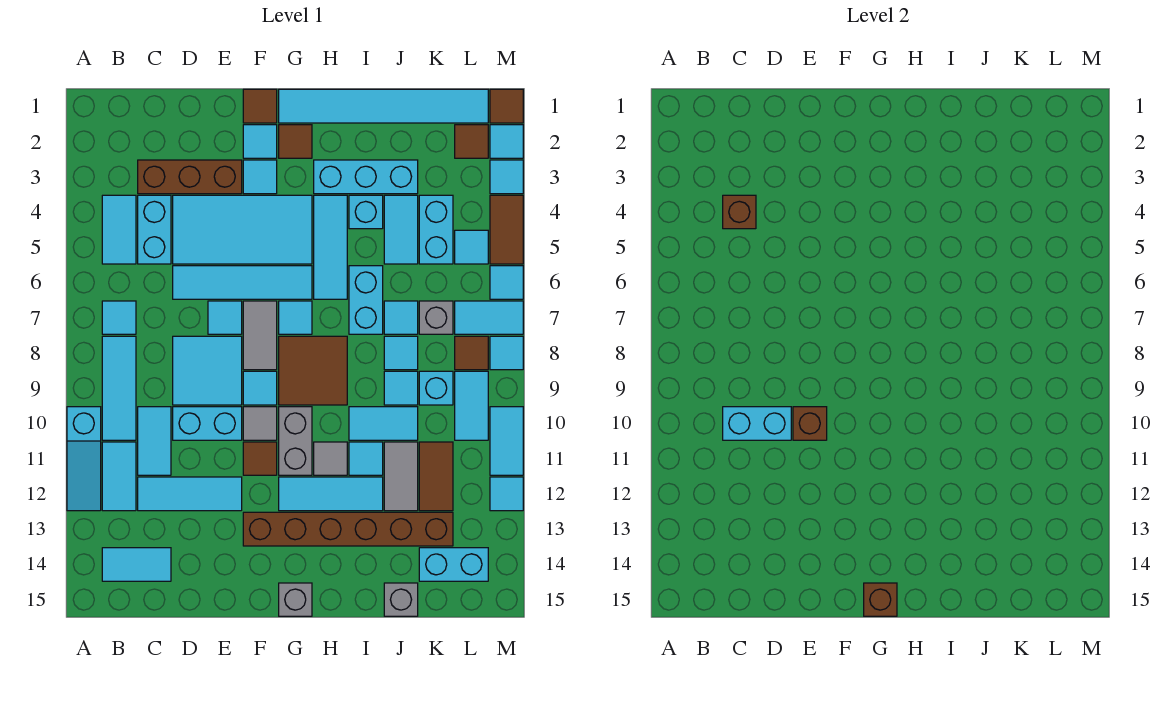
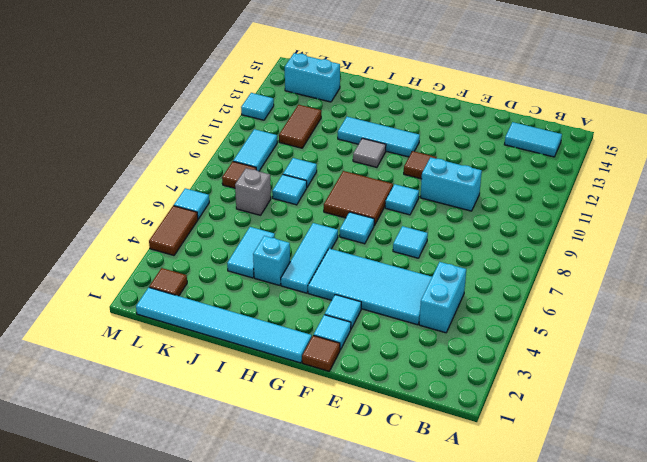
none -> cyan 1x3 slope [67,407,101,511]
none -> cyan 1x2 tile [102,195,136,264]
none -> cyan 1x1 tile [102,301,136,334]
none -> cyan 1x3 tile [102,336,136,440]

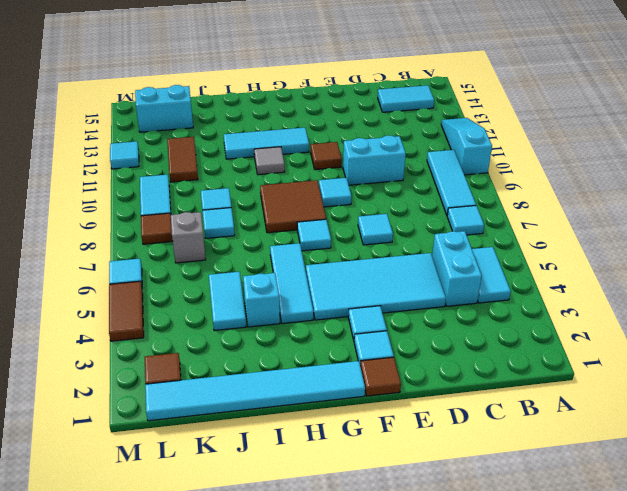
none -> cyan 1x2 tile [102,442,136,511]
none -> brown 1x3 brick [138,160,242,194]
none -> cyan 1x2 tile [138,407,171,475]
none -> cyan 1x3 tile [138,477,242,511]

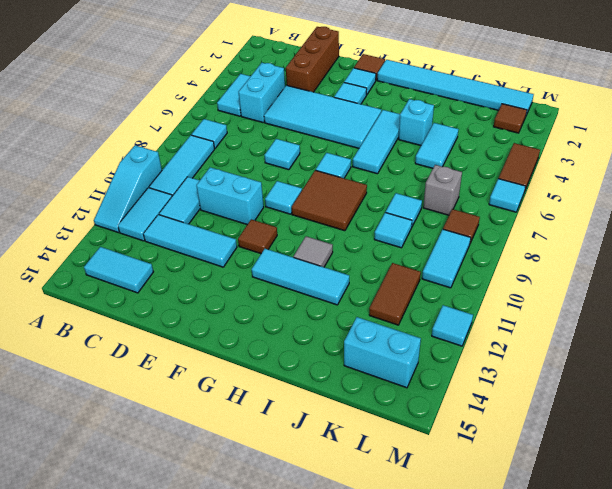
brown 1x3 brick [286,27,339,92] -> brown 1x3 brick turned to [138,160,242,194]
none -> cyan 1x4 tile [173,266,312,299]
none -> cyan 2x2 tile [173,336,242,405]
none -> grey 1x2 tile [243,301,277,370]
none -> grey 1x1 tile [243,407,277,440]

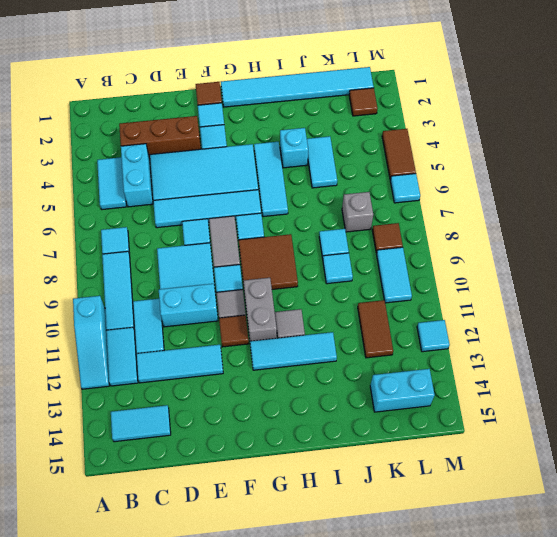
none -> brown 1x6 brick [243,512,453,546]
none -> brown 1x1 tile [279,125,312,158]
none -> grey 1x1 brick [279,583,312,616]
none -> cyan 1x3 brick [314,160,418,194]

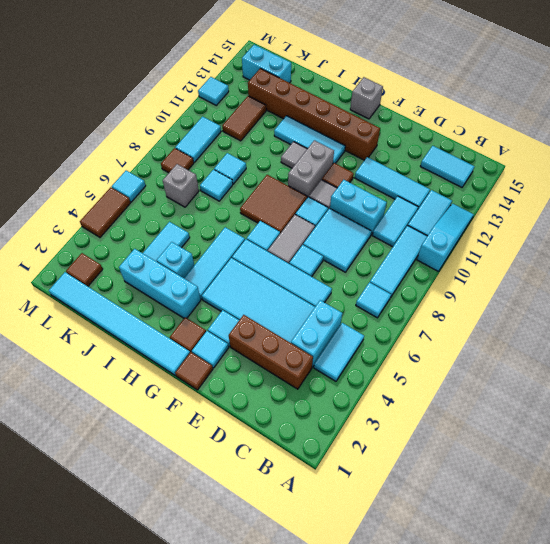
none -> cyan 1x2 brick [349,266,383,334]
none -> cyan 1x2 tile [349,407,418,440]
none -> cyan 1x1 tile [349,442,383,475]
none -> cyan 1x1 tile [384,301,418,334]

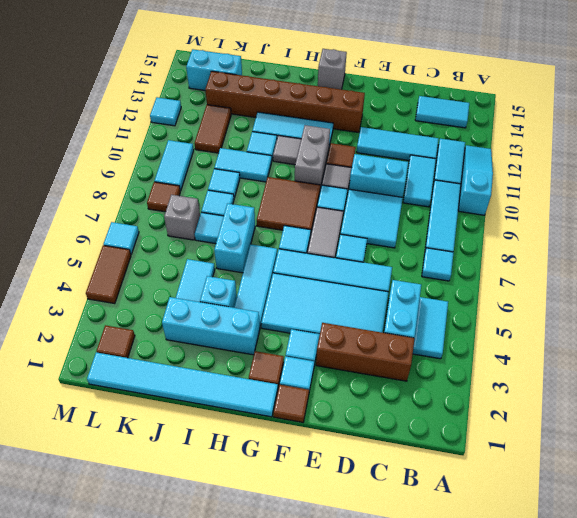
none -> grey 1x2 tile [384,442,418,511]
none -> grey 1x1 brick [384,583,418,616]
none -> cyan 1x2 brick [419,195,453,264]
none -> cyan 1x1 brick [419,371,453,405]

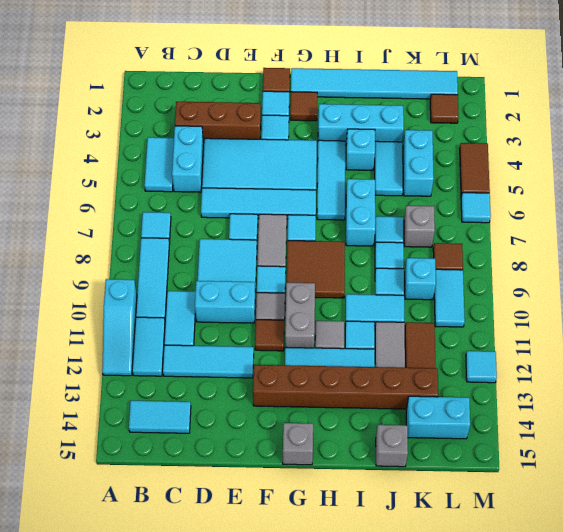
none -> cyan 1x1 tile [455,230,488,264]
none -> cyan 1x2 tile [455,301,523,334]
none -> brown 1x1 tile [490,89,523,123]
none -> cyan 1x1 tile [490,125,523,158]

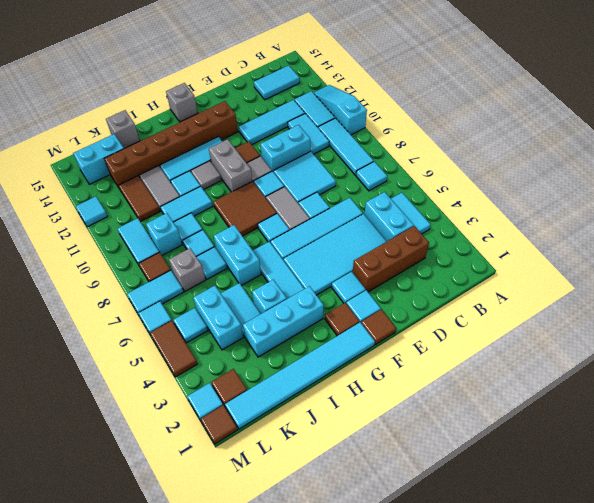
none -> cyan 1x1 tile [490,160,523,194]
none -> cyan 1x1 tile [490,336,523,370]
none -> cyan 1x2 tile [490,407,523,475]
none -> brown 1x1 brick [723,195,756,229]

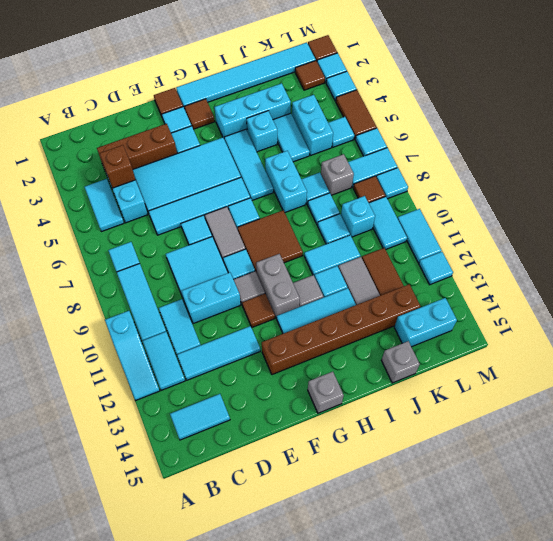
none -> cyan 1x2 brick [723,407,791,440]
none -> brown 1x1 brick [793,407,827,440]
none -> brown 1x1 brick [864,583,897,616]

